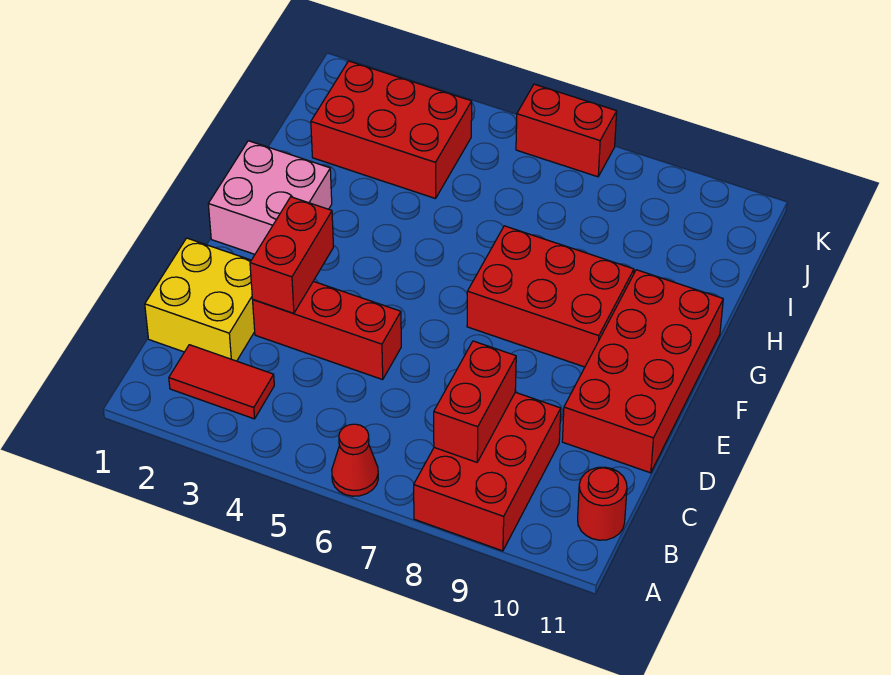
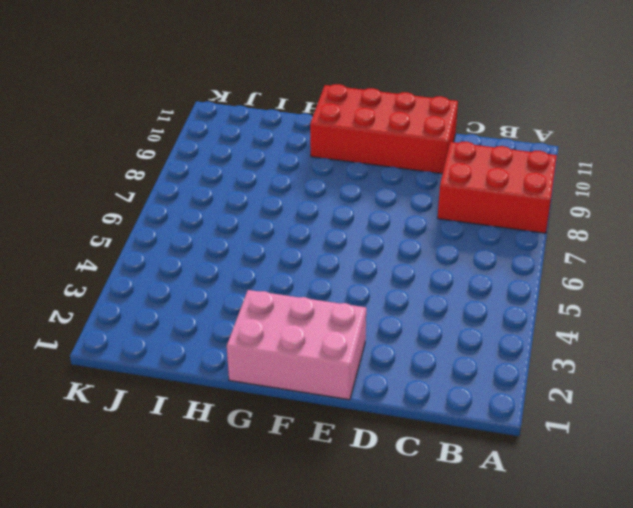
pink 2x3 brick [227,290,366,400] -> pink 2x2 brick [208,141,332,254]
none -> red 1x1 cone [332,424,378,496]
none -> red 1x2 tile [169,345,274,419]
none -> red 1x1 round brick [578,467,627,540]

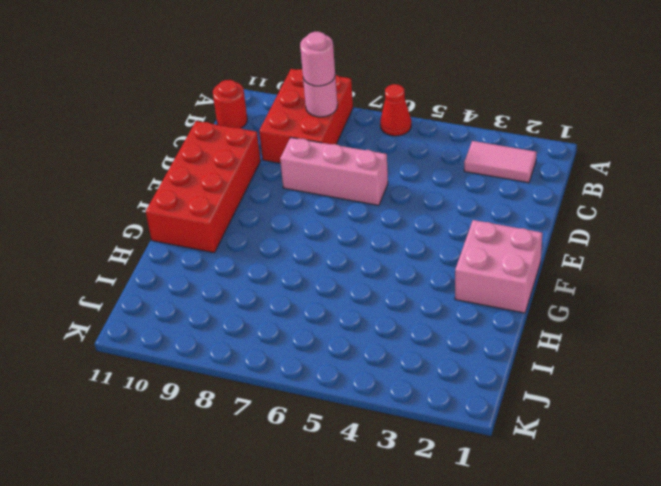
pink 1x2 tile [464,141,537,183] -> red 1x2 tile [169,345,274,419]
pink 1x1 round brick [303,78,337,117] -> red 1x2 brick [434,341,516,462]
pink 1x1 round brick [300,32,335,86] -> none
pink 1x3 brick [280,138,388,205] -> none
none -> yellow 2x2 brick [145,238,255,361]
none -> red 1x3 brick [253,281,401,380]
none -> red 2x3 brick [467,226,634,367]

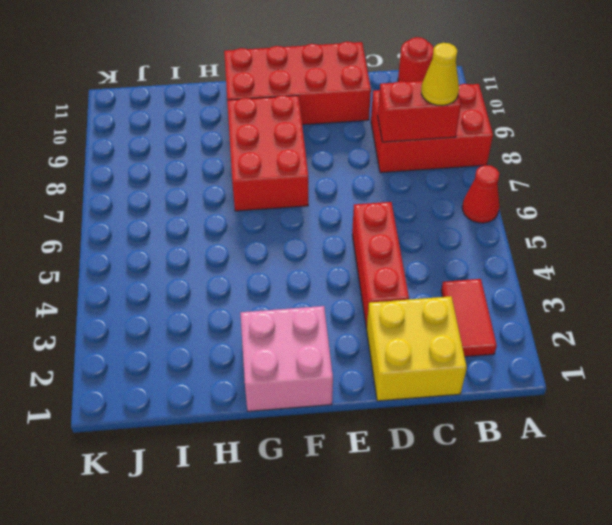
yellow 1x1 cone [421,43,459,106] -> none
none -> red 2x3 brick [311,61,472,199]
none -> red 1x2 brick [516,84,617,177]
none -> red 1x2 brick [250,197,333,313]

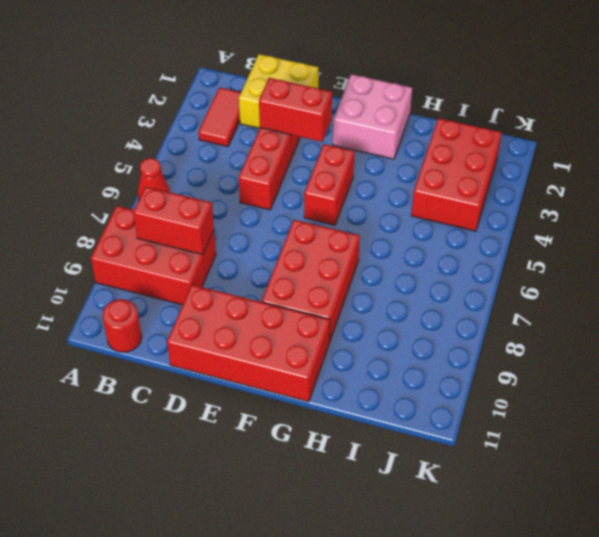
red 1x2 brick [304,144,354,225] -> red 1x2 brick moved to [516,84,617,177]

